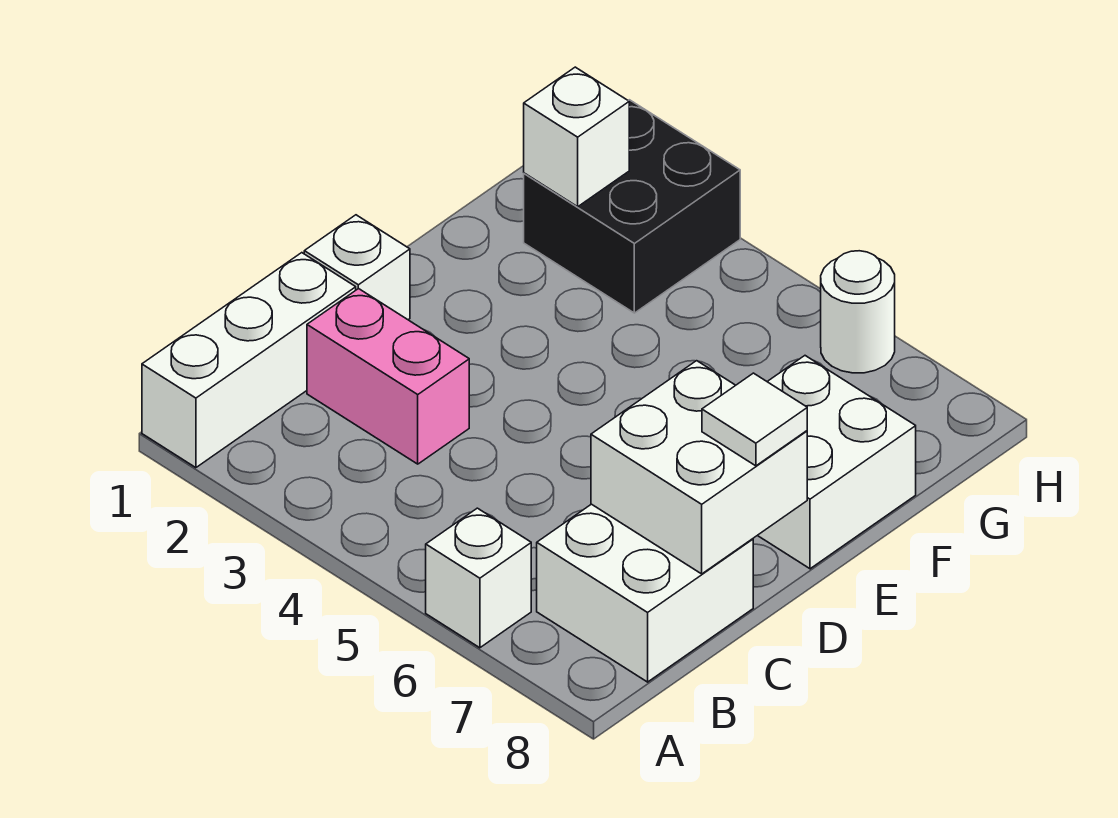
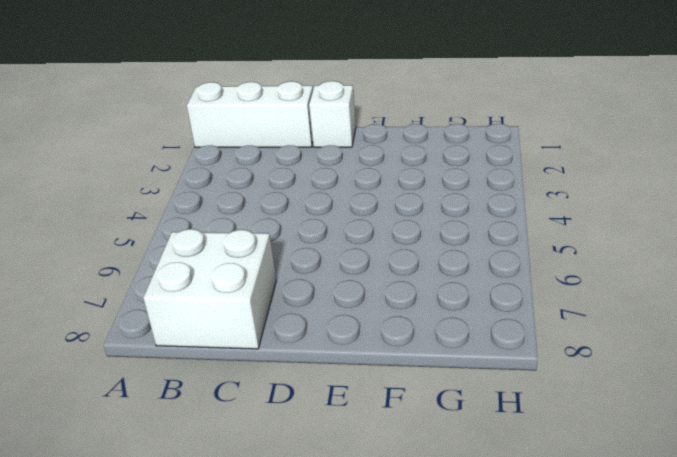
none -> white 1x1 brick [426,508,531,648]
none -> pink 1x2 brick [307,288,469,464]

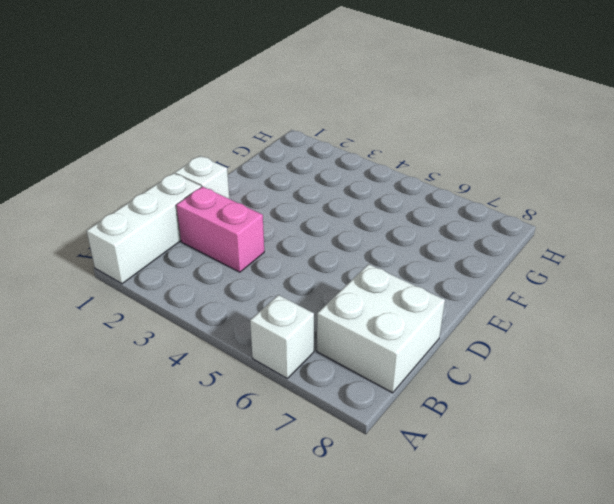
none -> white 2x2 brick [757,356,916,569]
none -> black 2x2 brick [524,100,740,313]

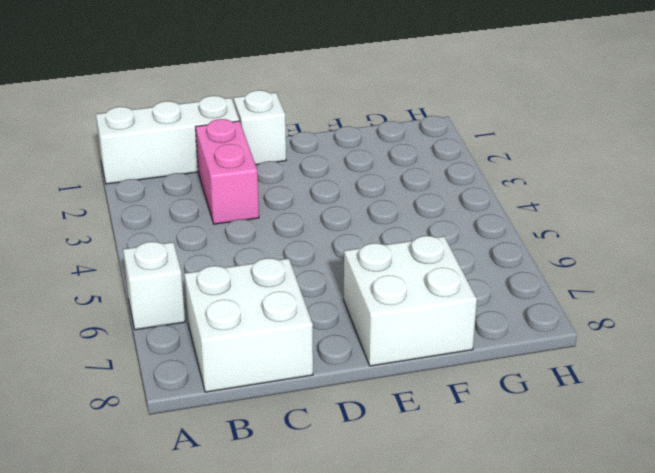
none -> black 2x2 brick [524,100,740,313]
none -> white 1x1 round brick [821,251,895,373]

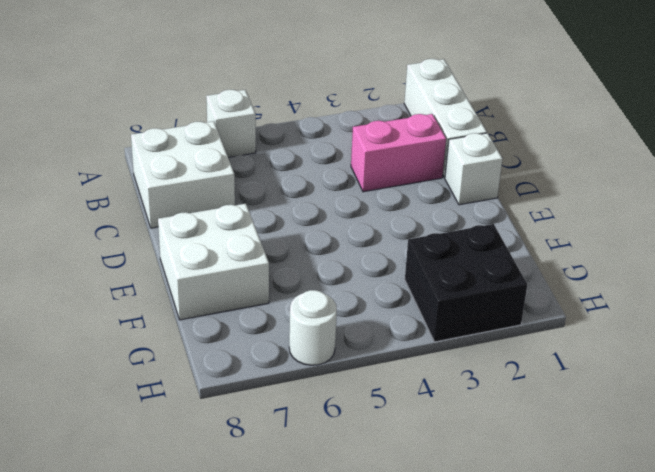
none -> white 2x2 brick [591,361,807,574]
none -> white 1x1 brick [524,67,629,207]

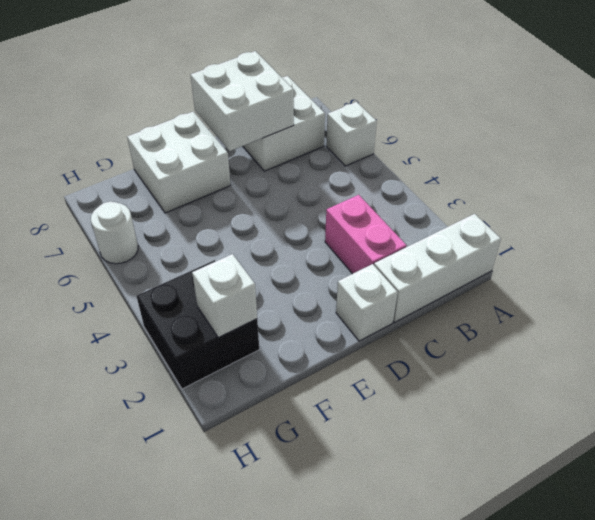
none -> white 1x1 tile [702,373,807,466]

